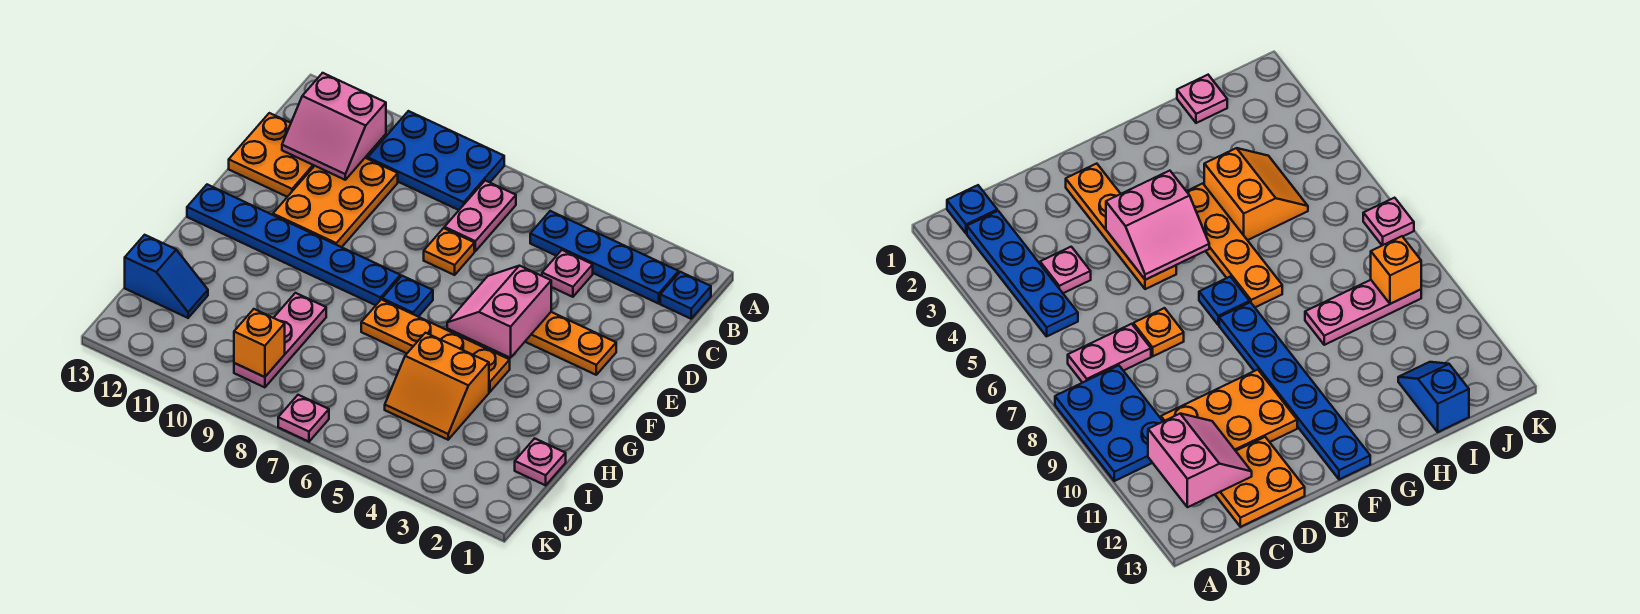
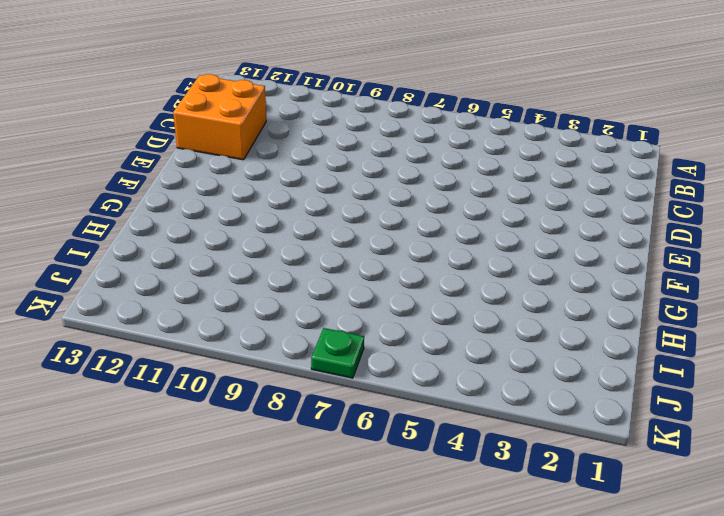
orange 2x2 brick [173,74,266,160] -> orange 2x2 plate [229,113,314,197]
green 1x1 plate [311,328,364,378] -> pink 1x1 plate [278,395,329,442]
none -> blue 2x3 plate [368,111,504,210]
none -> blue 1x1 plate [660,272,711,319]
none -> blue 1x4 plate [530,211,679,304]

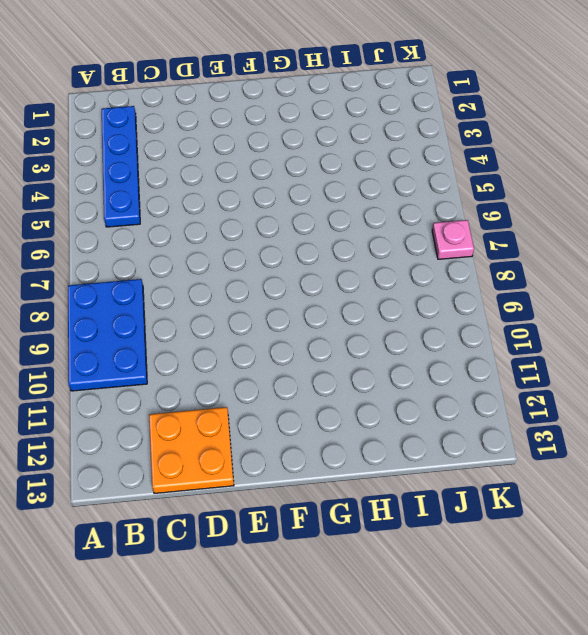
none -> blue 1x1 plate [660,272,711,319]
none -> pink 1x2 plate [445,181,516,251]
none -> pink 1x1 plate [542,250,593,297]

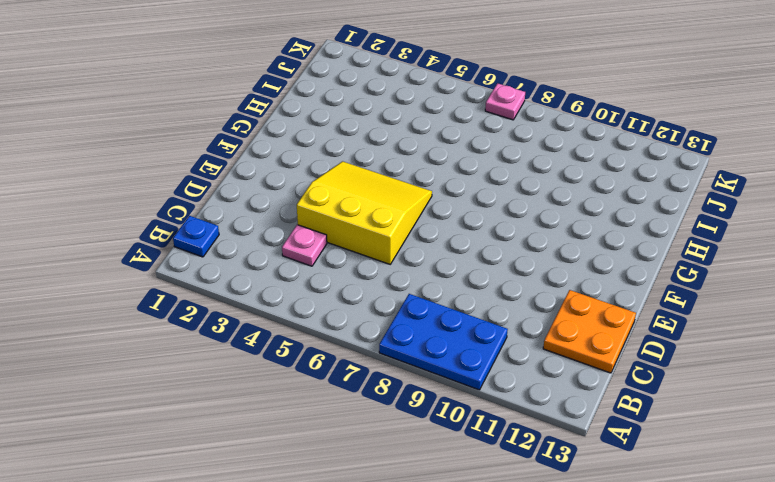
yellow 3x3 slope [297,161,432,264] -> orange 1x4 plate [525,312,616,375]
none -> blue 1x4 plate [530,211,679,304]
none -> pink 1x2 plate [445,181,516,251]
none -> orange 2x3 plate [273,158,398,247]

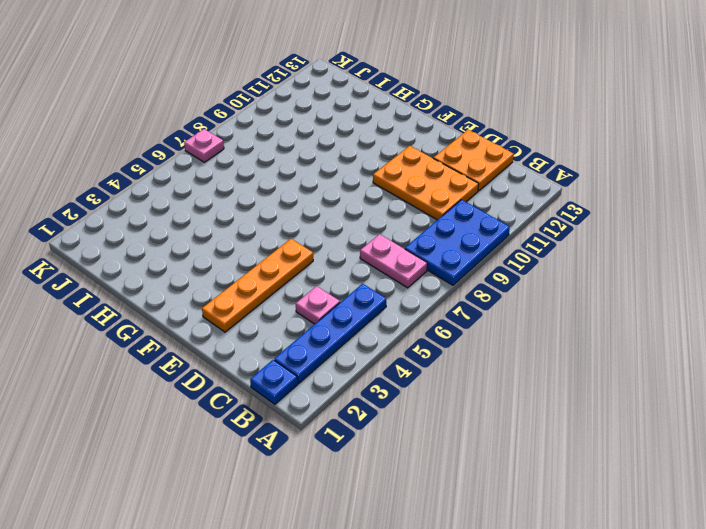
none -> orange 1x1 plate [424,228,474,275]
none -> blue 1x1 plate [382,276,433,317]
none -> blue 1x6 plate [187,185,400,305]

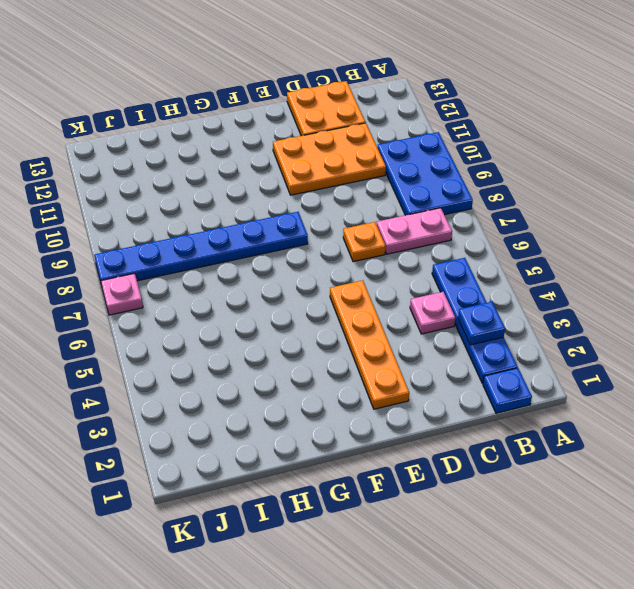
blue 1x1 plate [458,302,505,345] -> blue 1x1 plate moved to [382,276,433,317]
blue 1x6 plate [94,212,308,286] -> blue 1x6 plate turned to [187,185,400,305]
none -> orange 1x4 plate [361,300,510,392]
none -> orange 2x2 slope [385,333,489,440]
none -> pink 1x3 plate [234,293,326,387]

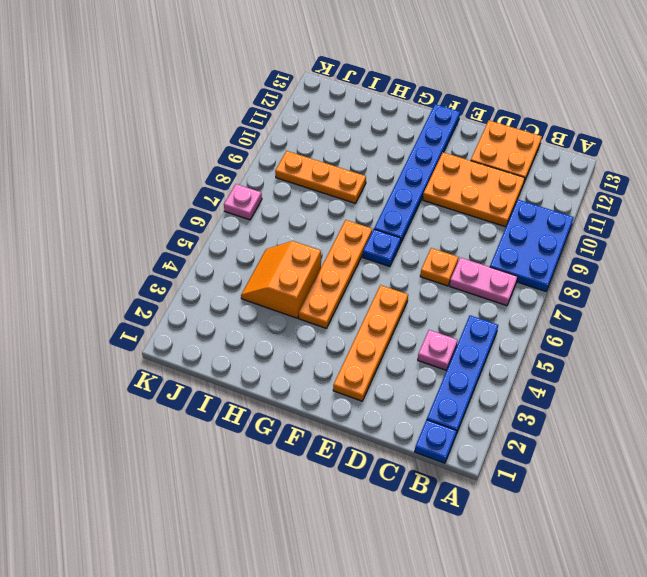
orange 1x3 plate [275,151,366,203] -> pink 1x3 plate [234,293,326,387]
none -> pink 1x1 plate [515,438,566,485]
none -> blue 1x2 slope [125,235,208,318]
none -> pink 2x2 slope [282,73,386,180]

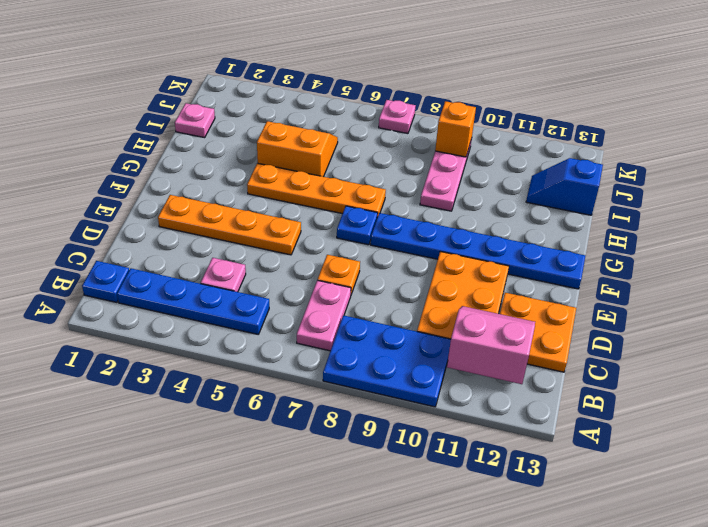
none -> pink 2x2 slope [447,266,551,358]

